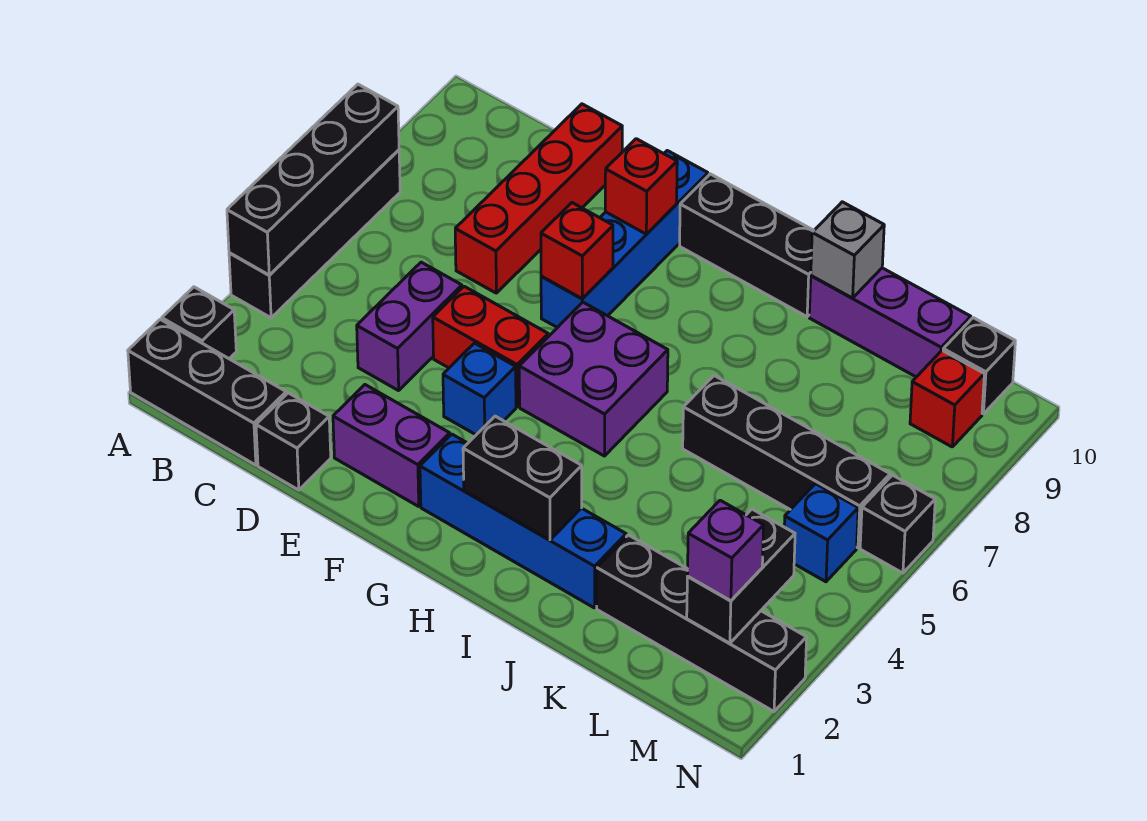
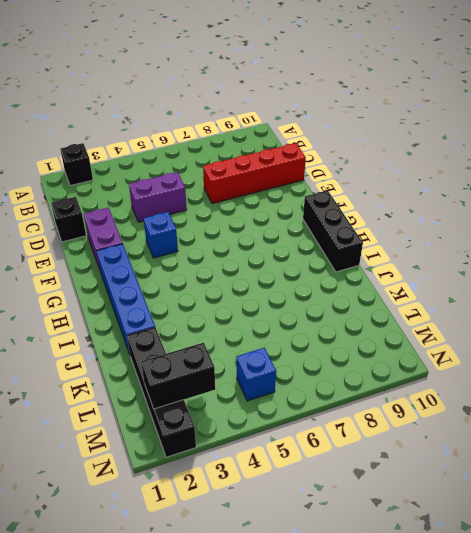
none -> black 1x3 brick [128,319,286,465]
none -> black 1x4 brick [229,150,400,318]
none -> red 1x2 brick [433,286,548,407]

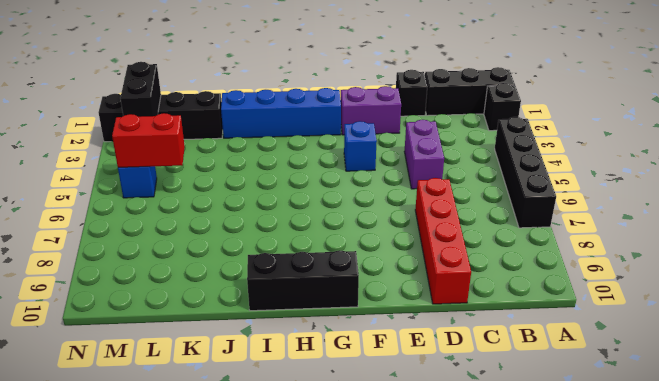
red 1x2 brick [112,113,185,167] -> red 1x2 brick moved to [433,286,548,407]
none -> blue 1x4 brick [541,151,708,328]
none -> purple 2x2 brick [519,302,668,456]
none -> black 1x4 brick [683,376,890,548]

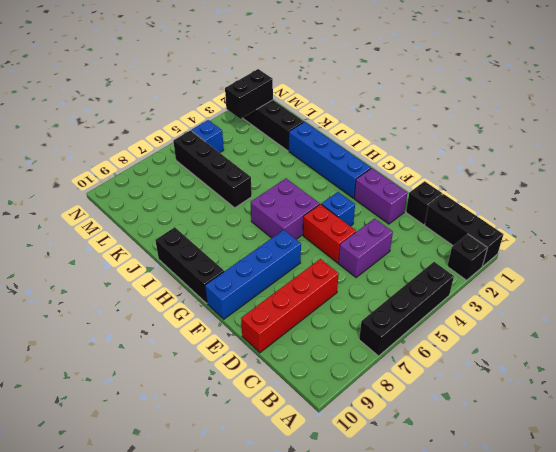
none -> purple 1x3 brick [809,268,971,377]
none -> red 1x1 brick [910,351,984,447]
none -> black 1x1 brick [943,318,1015,414]

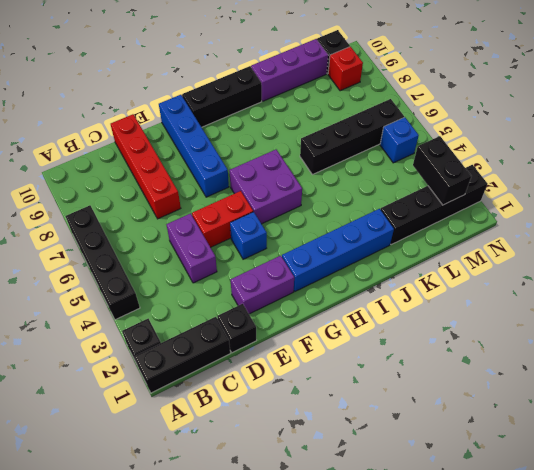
none -> black 1x1 brick [860,475,935,573]
none -> black 1x4 brick [227,84,399,275]
none -> red 1x1 brick [541,203,613,299]

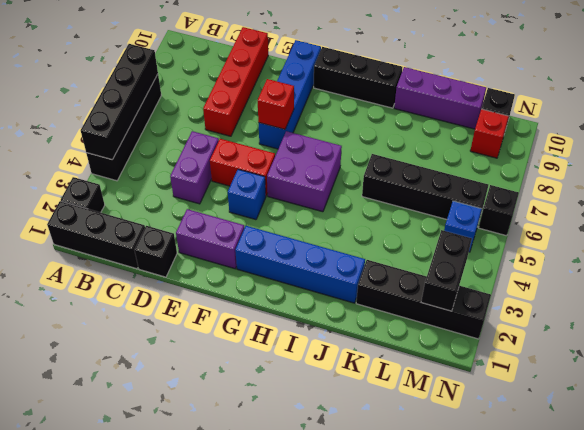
none -> red 1x1 brick [605,139,677,234]
none -> black 1x2 brick [463,416,582,540]
none -> grey 1x1 brick [811,202,884,298]

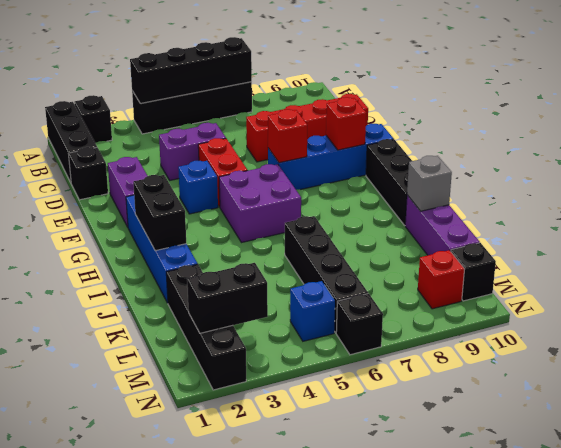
none -> purple 1x1 brick [687,500,764,601]

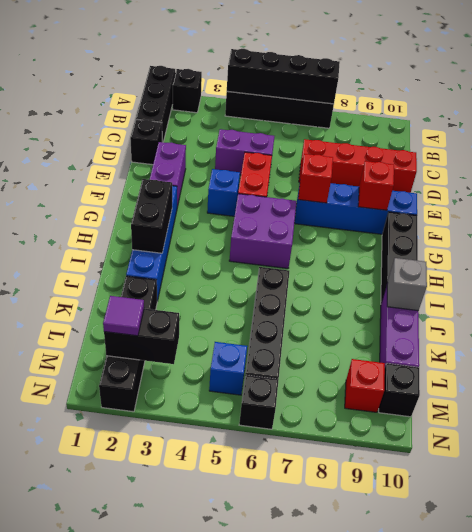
purple 1x1 tile [103,296,144,336] -> purple 1x1 brick [687,500,764,601]

